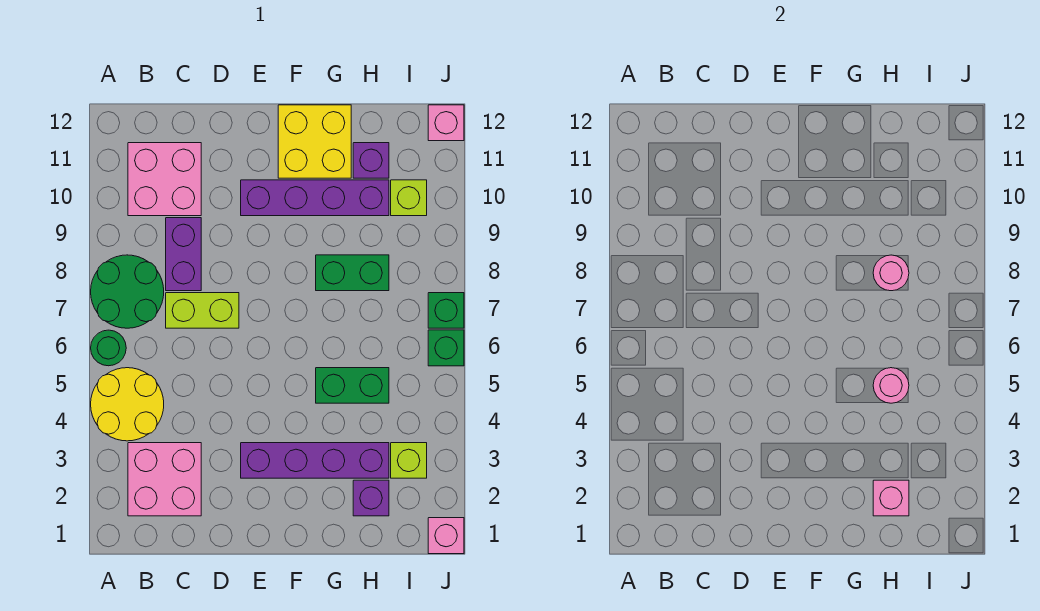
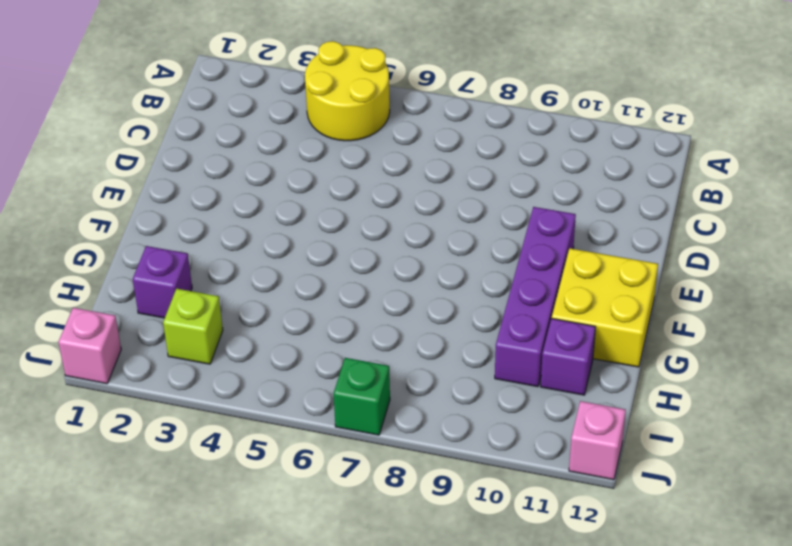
none -> green 1x1 round brick [91,330,126,366]
none -> green 2x2 round brick [91,255,164,328]
none -> pink 2x2 brick [128,443,201,516]

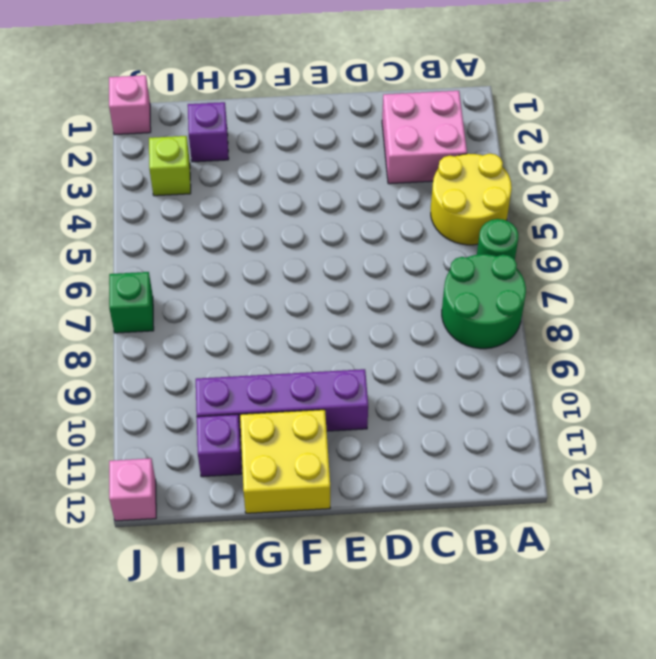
none -> pink 2x2 brick [128,143,201,216]
none -> lime 1x2 brick [166,293,239,328]
none -> purple 1x2 brick [166,218,201,291]

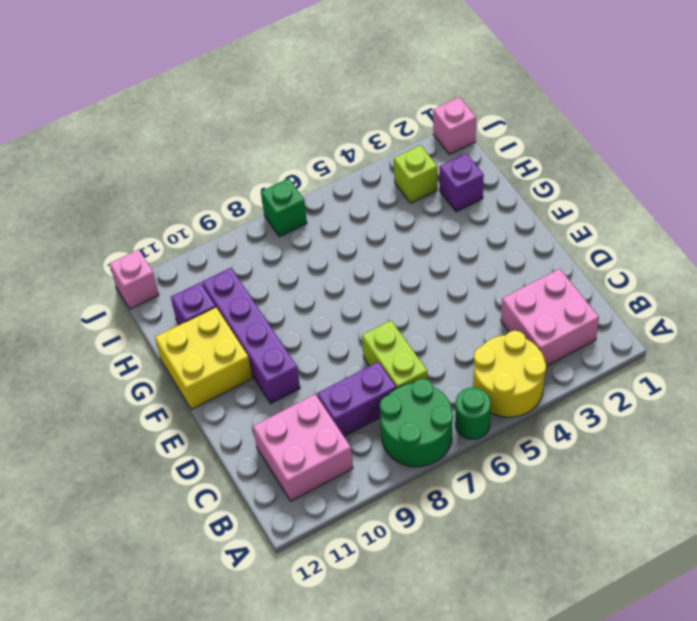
none -> purple 1x4 brick [241,443,389,478]
none -> green 1x2 brick [316,368,389,403]
none -> green 1x2 brick [316,255,389,291]

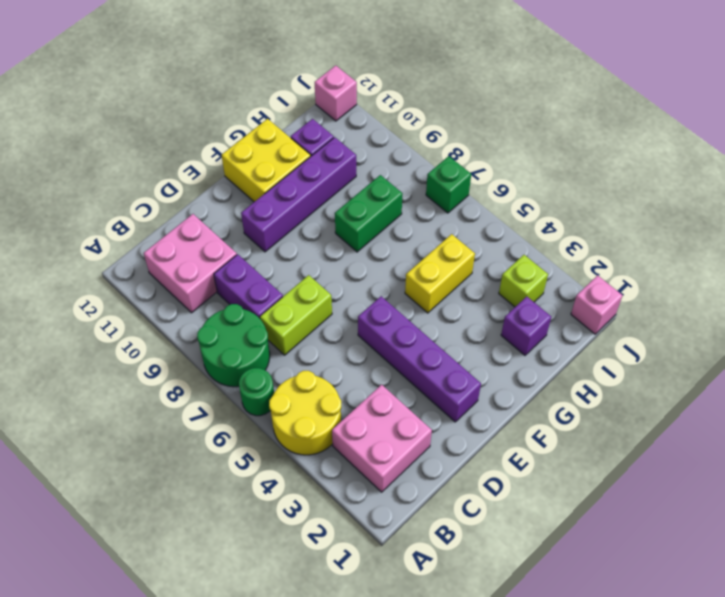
purple 1x4 brick [358,296,481,422] -> purple 1x4 brick turned to [241,443,389,478]
yellow 1x2 brick [405,234,475,313] -> green 1x2 brick [316,368,389,403]
none -> lime 1x1 brick [391,180,427,216]
none -> green 1x1 brick [428,330,464,366]
none -> pink 1x1 brick [873,480,909,516]

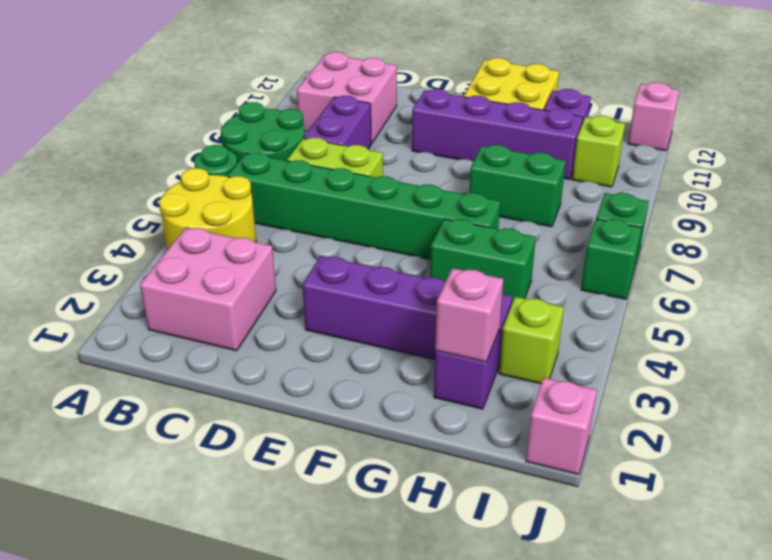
green 1x6 brick [228,153,500,259] -> none
none -> pink 1x1 round brick [873,368,909,403]
none -> pink 1x1 round brick [873,255,909,291]

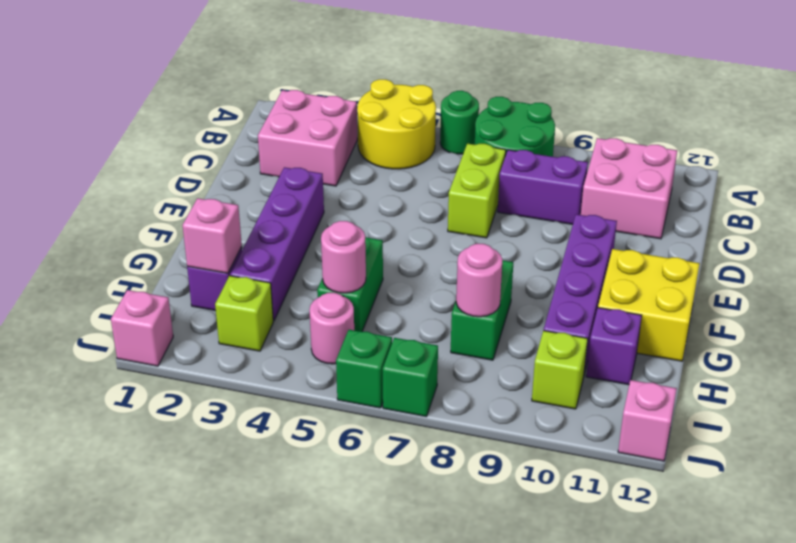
pink 1x1 round brick [309,293,354,364] -> none

